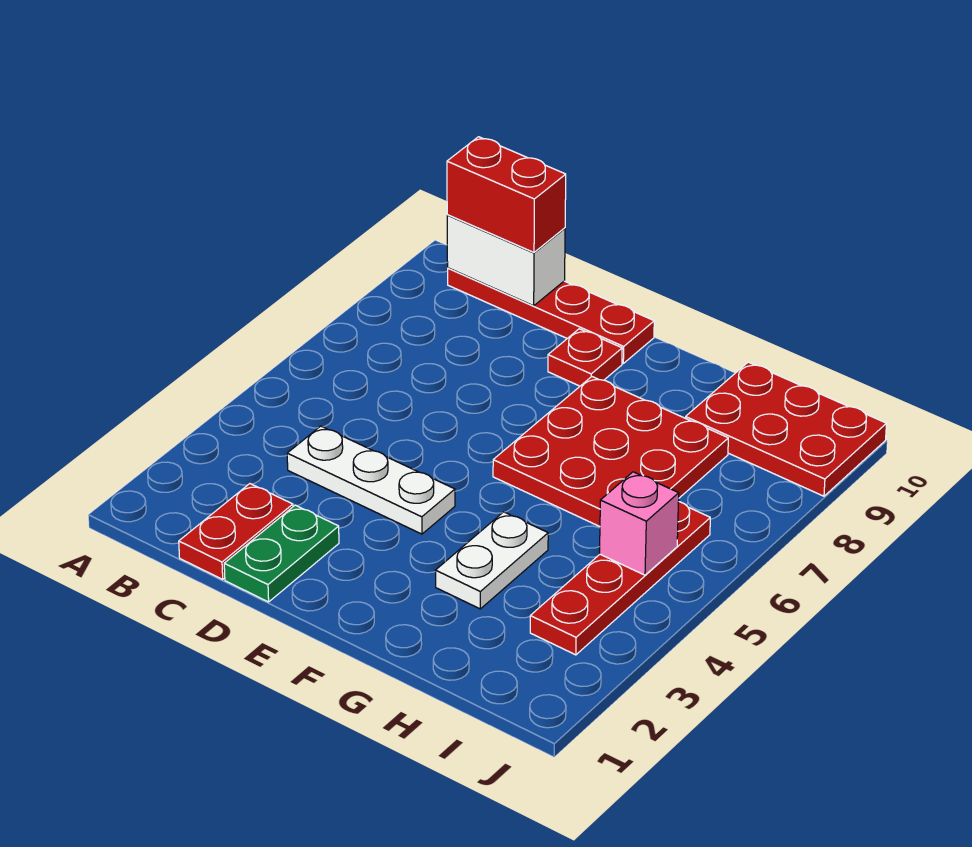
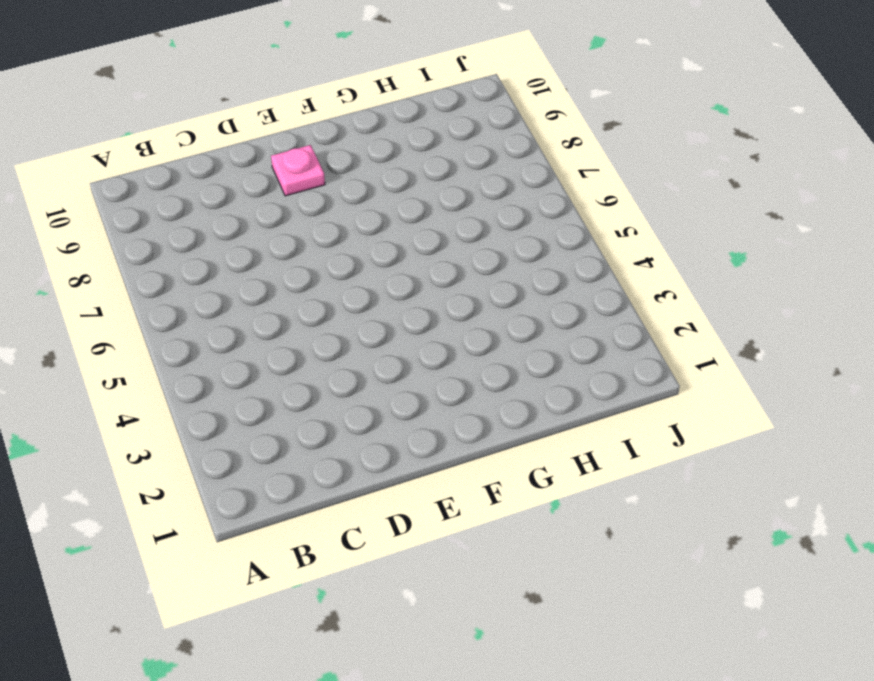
pink 1x1 plate [271,145,325,196] -> red 1x1 plate [548,329,622,386]
none -> red 1x4 plate [448,268,654,363]
none -> red 1x2 plate [179,484,293,579]
none -> white 1x3 plate [287,426,455,534]

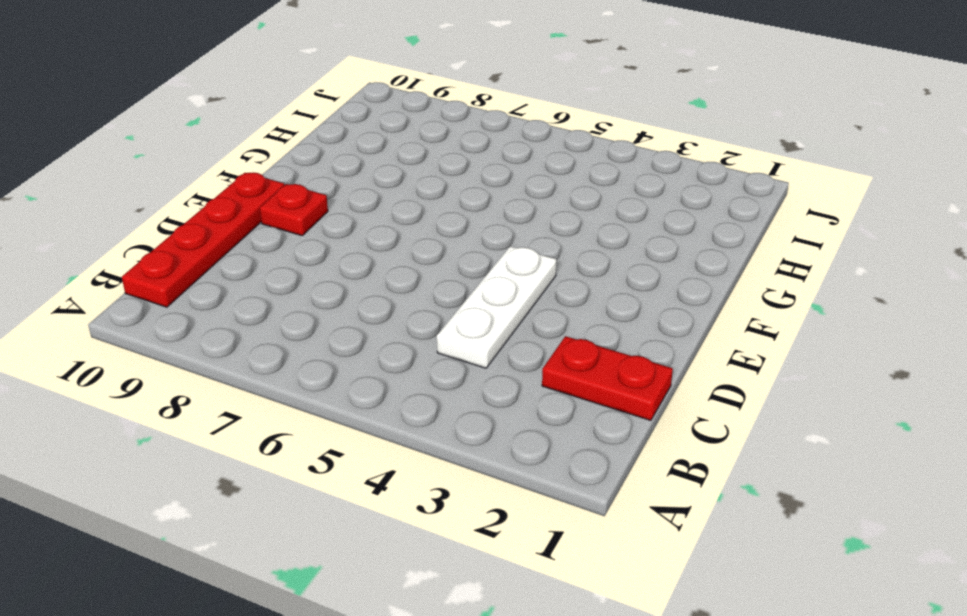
none -> green 1x2 plate [224,505,339,602]
none -> red 3x3 plate [493,377,728,526]
none -> white 1x2 plate [435,512,548,609]

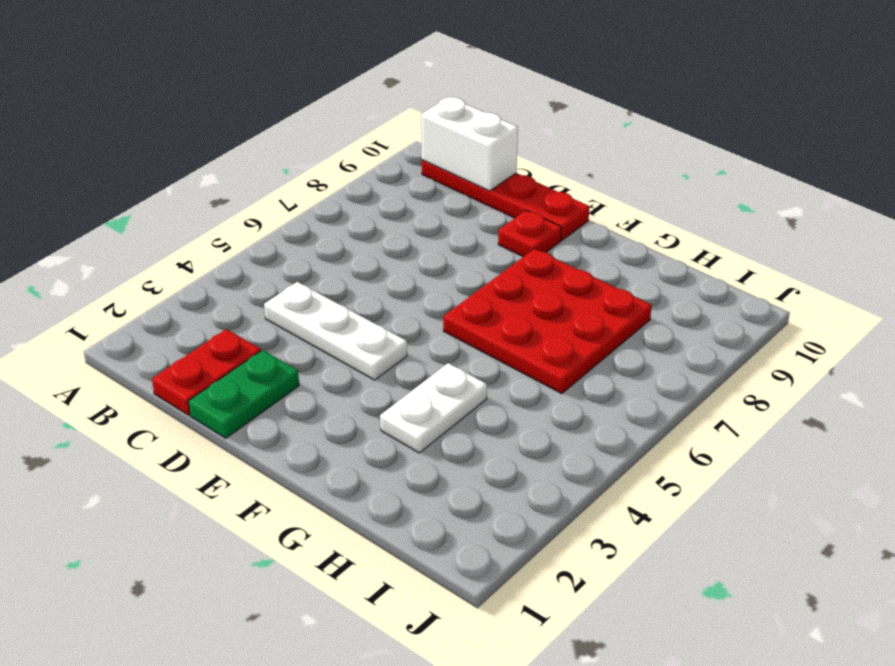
none -> red 2x3 plate [685,362,886,496]
none -> red 1x4 plate [530,502,710,655]
none -> pink 1x1 brick [600,472,679,575]

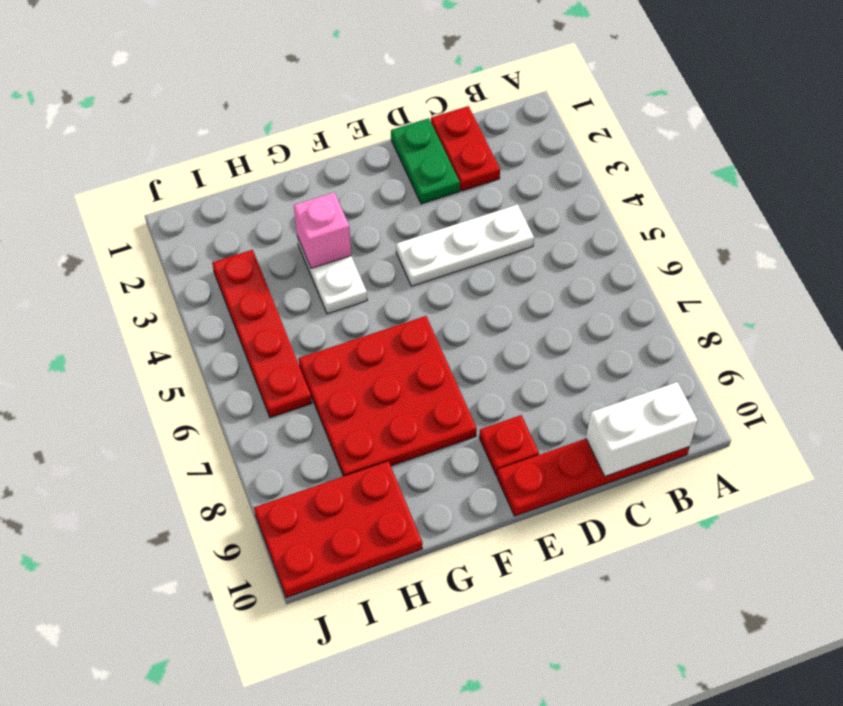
pink 1x1 brick [294,192,351,268] -> pink 1x1 brick moved to [600,472,679,575]
none -> red 1x2 brick [447,137,566,252]

